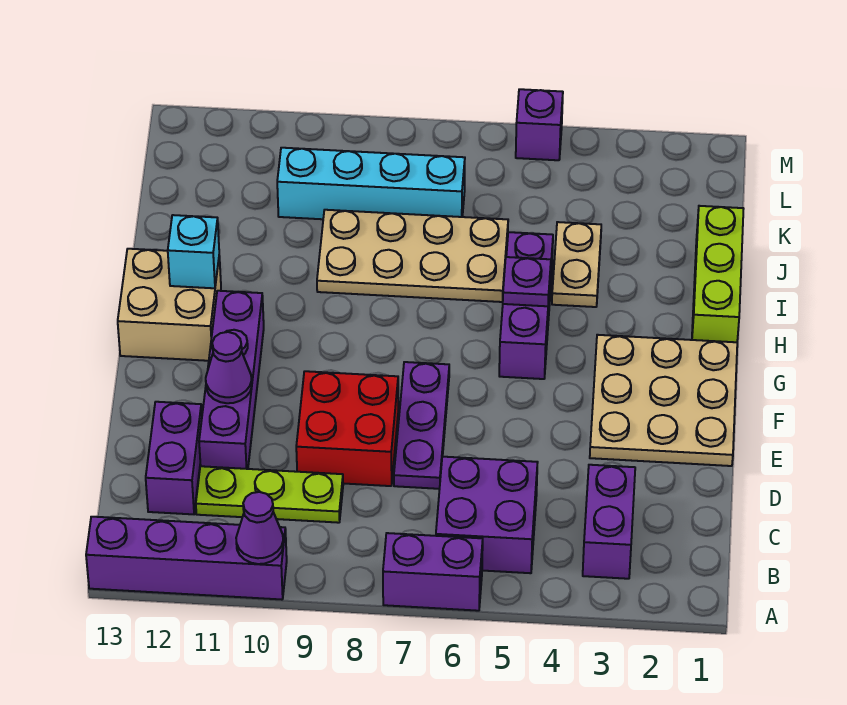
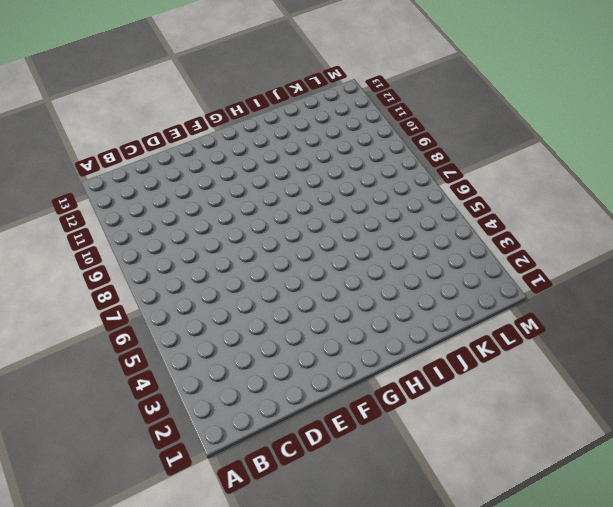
none -> purple 1x2 brick [383,533,483,611]
none -> purple 1x4 brick [86,517,287,600]
none -> purple 1x2 brick [583,465,635,579]

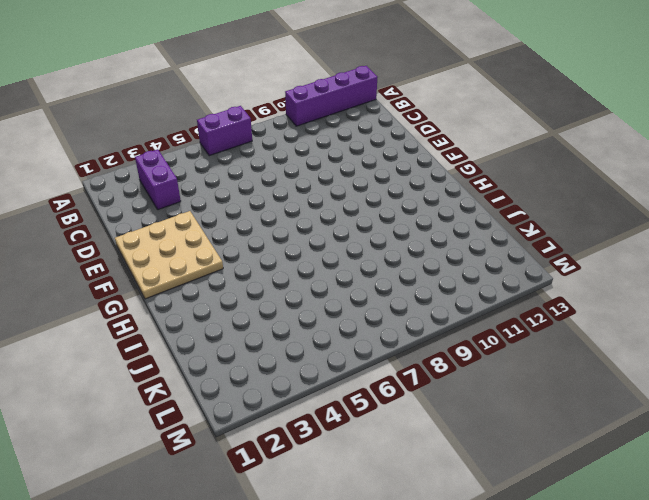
none -> purple 2x2 brick [436,457,538,573]
none -> lime 1x3 plate [196,466,343,523]
none -> purple 1x2 brick [146,402,202,514]

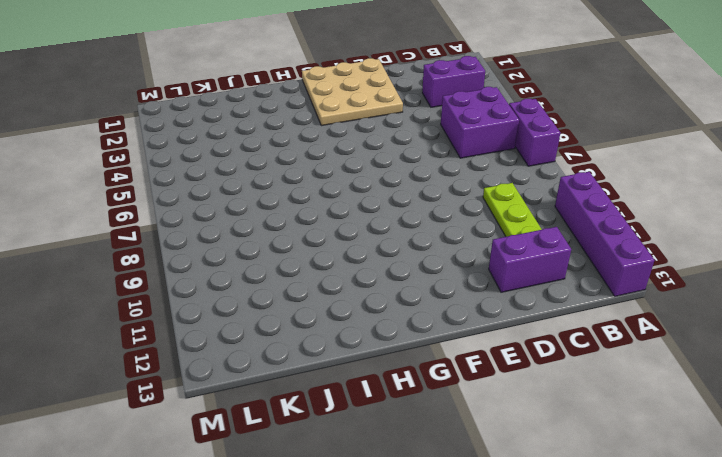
none -> purple 1x3 plate [394,362,449,489]
none -> red 2x2 brick [296,371,398,486]
none -> purple 1x4 brick [199,291,264,469]

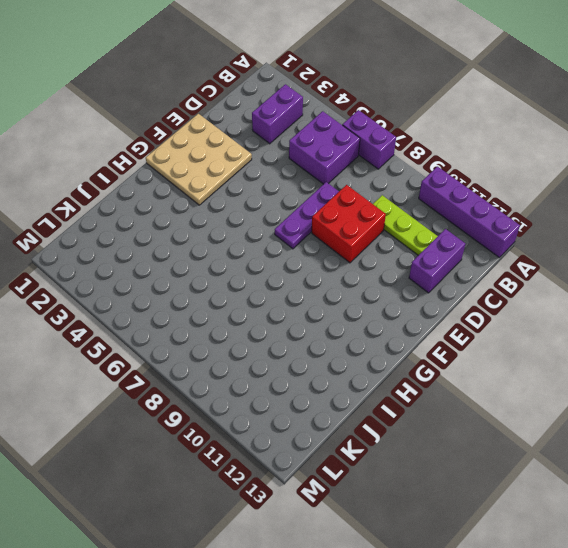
none -> purple 1x4 brick [199,291,264,469]
none -> purple 1x3 brick [499,232,553,379]
none -> tan 2x2 brick [118,249,221,361]

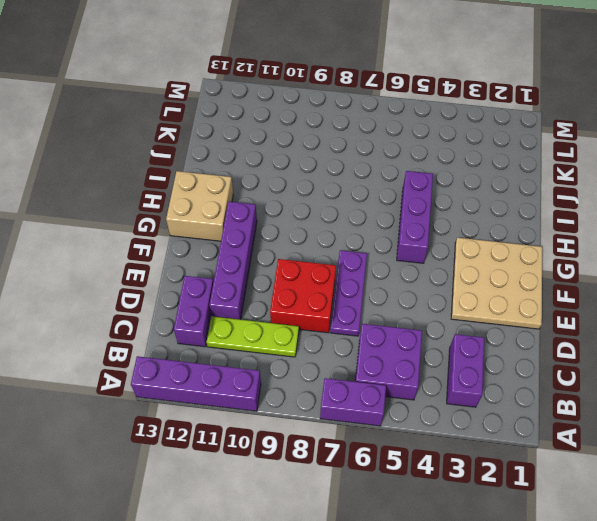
none -> lime 1x3 brick [692,206,744,342]
none -> tan 1x2 plate [552,222,601,307]
none -> tan 2x4 plate [317,210,508,302]

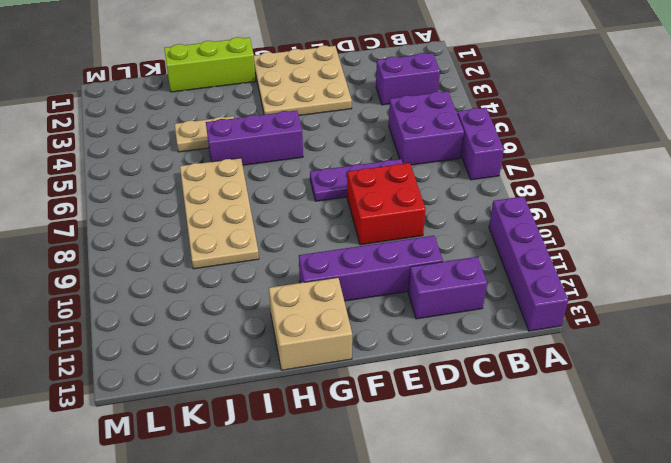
none -> lime 1x3 plate [196,466,343,523]
none -> cyan 1x4 brick [277,148,465,219]
none -> purple 1x1 brick [516,89,563,160]

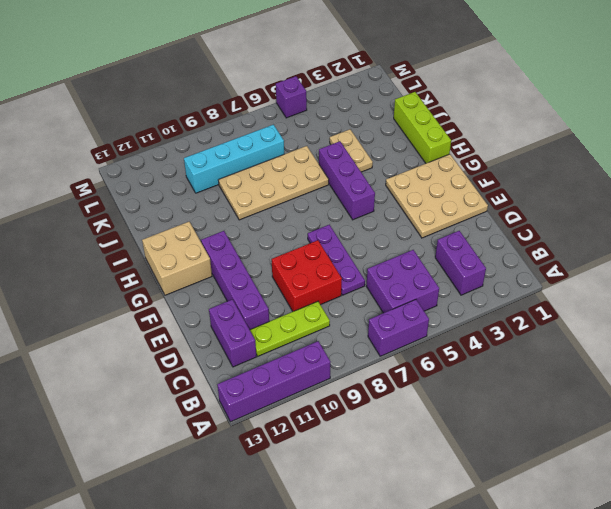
none -> purple 1x1 cone [236,492,283,564]
none -> purple 1x1 cone [206,332,252,403]
none -> purple 1x1 plate [503,257,551,306]

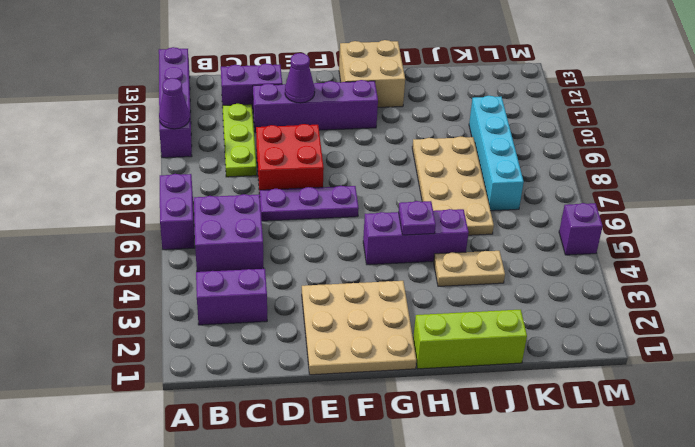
none -> cyan 1x1 brick [168,215,219,288]

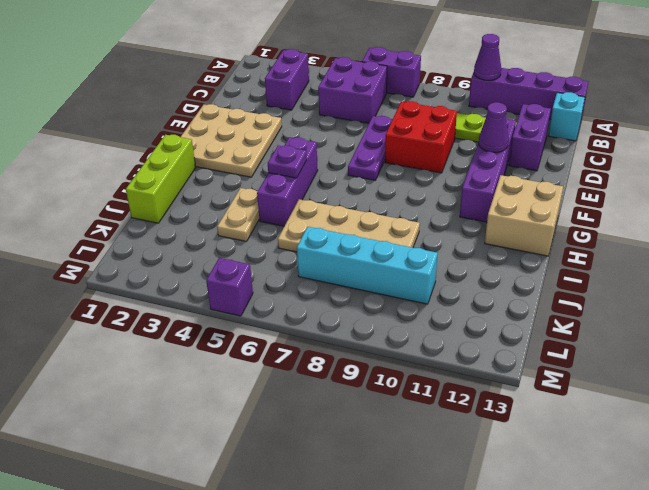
cyan 1x1 brick [548,92,585,141] -> cyan 1x1 brick moved to [168,215,219,288]

